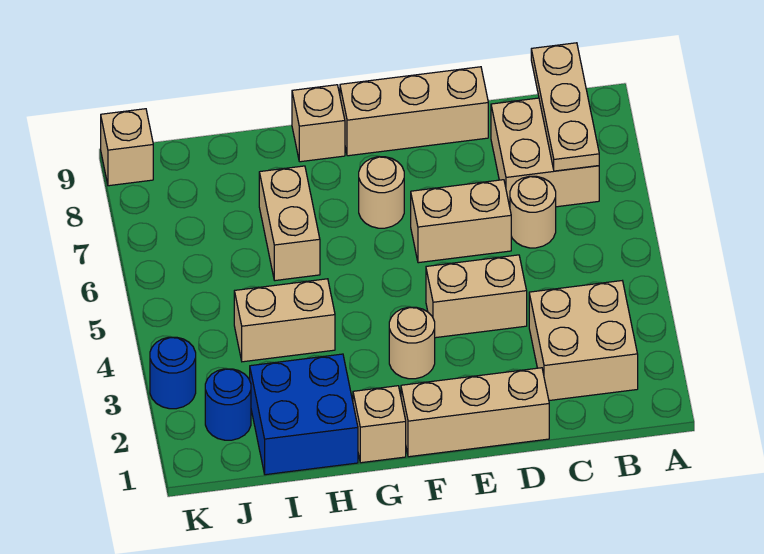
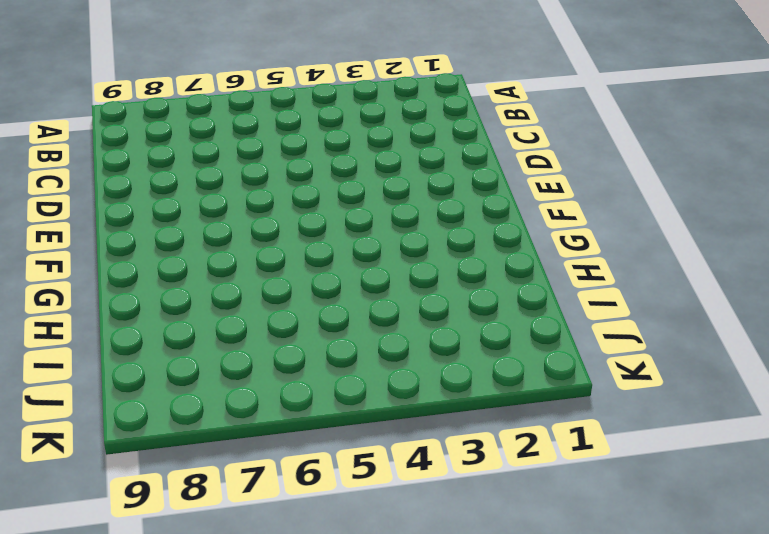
none -> tan 2x2 brick [529,281,638,401]
none -> tan 2x2 brick [491,98,599,207]
none -> tan 1x1 round brick [510,176,556,248]

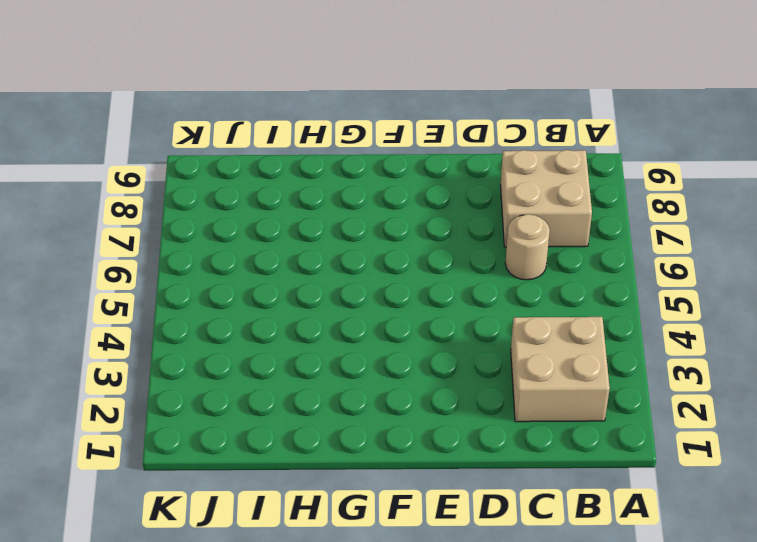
none -> tan 1x3 brick [401,368,549,457]
none -> tan 1x2 brick [426,255,527,338]
none -> tan 1x2 brick [411,180,511,263]

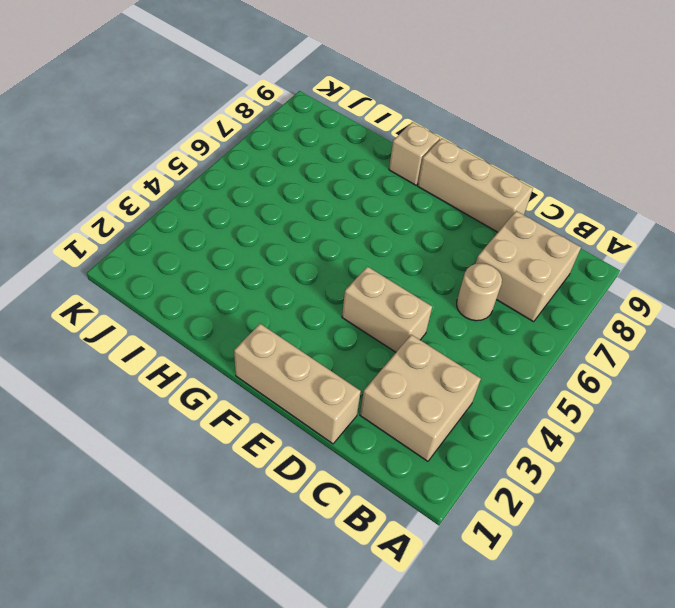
none -> tan 1x2 brick [411,180,511,263]
none -> tan 1x1 round brick [389,307,435,379]
none -> tan 1x1 round brick [359,157,404,228]

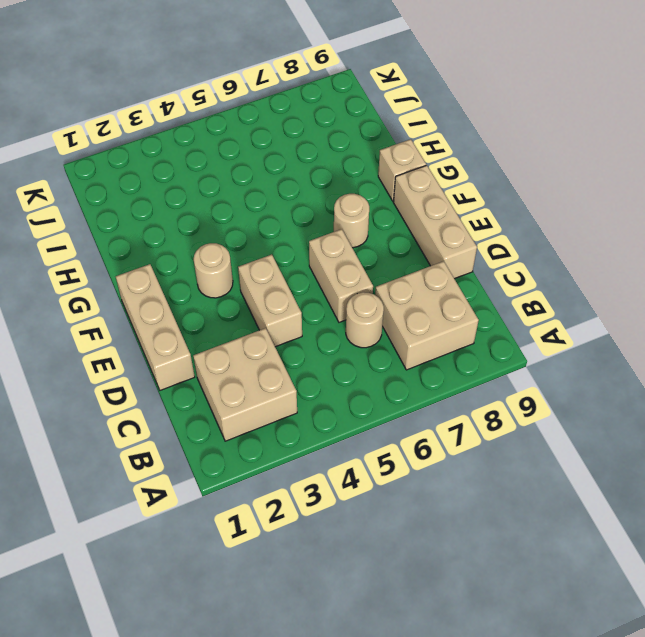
none -> tan 1x1 brick [353,386,406,463]
none -> blue 2x2 brick [250,354,358,475]
none -> tan 1x2 brick [234,279,335,362]

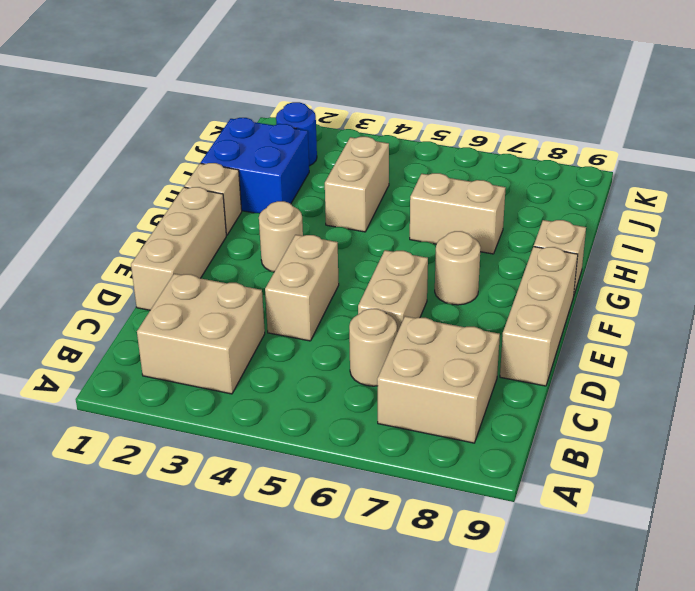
none -> blue 1x1 round brick [150,337,196,409]
none -> tan 1x1 brick [101,109,153,186]
none -> tan 1x3 plate [531,43,599,171]

